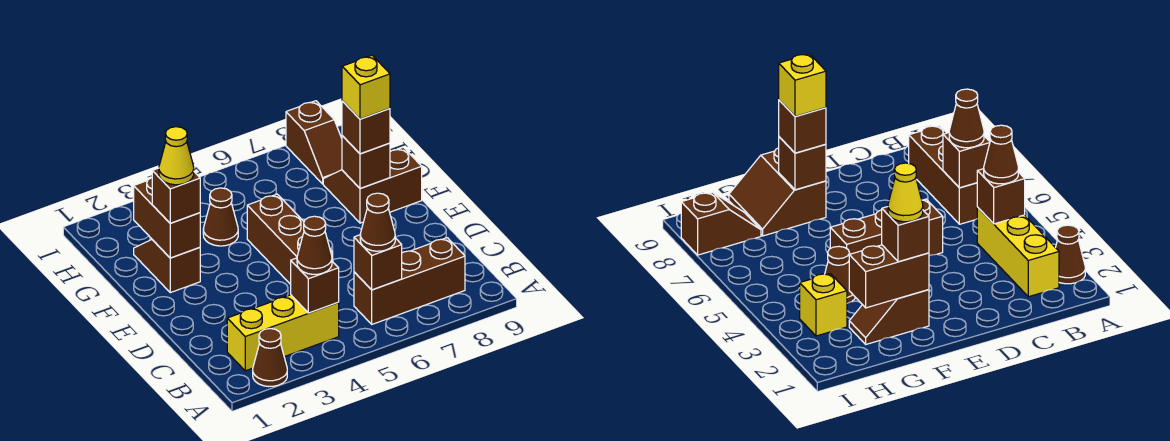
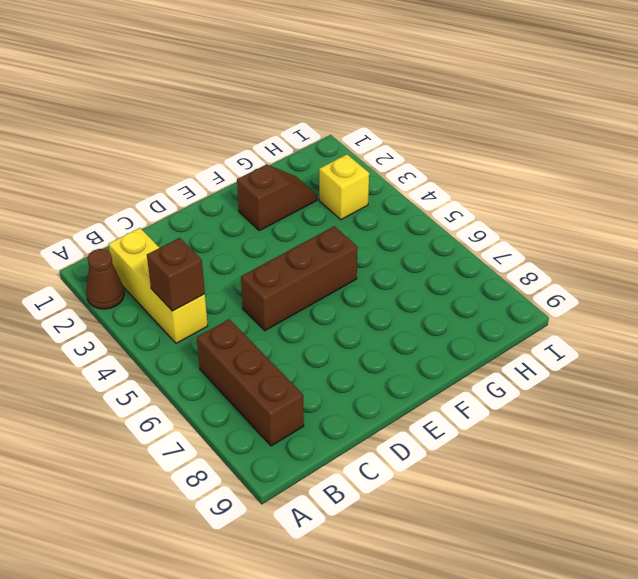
none -> brown 2x2 slope [323,147,422,223]
none -> brown 1x1 cone [203,188,238,246]
none -> brown 1x2 slope [286,101,342,184]

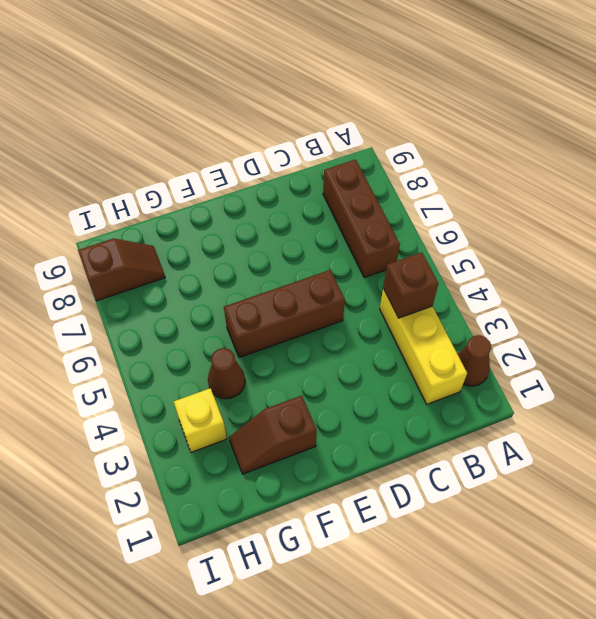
none -> brown 2x2 slope [323,147,422,223]
none -> brown 1x1 brick [354,235,402,290]
none -> brown 1x2 brick [134,178,200,258]

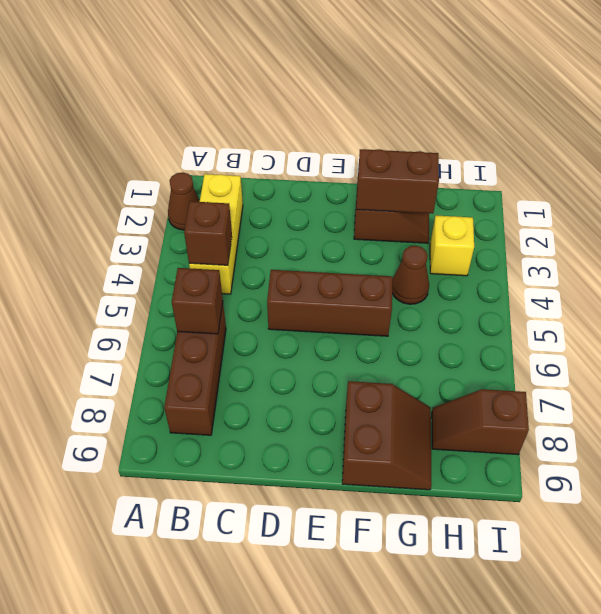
none -> brown 1x1 brick [342,136,390,189]
none -> brown 1x1 cone [297,216,332,274]
none -> brown 1x1 cone [360,193,395,251]

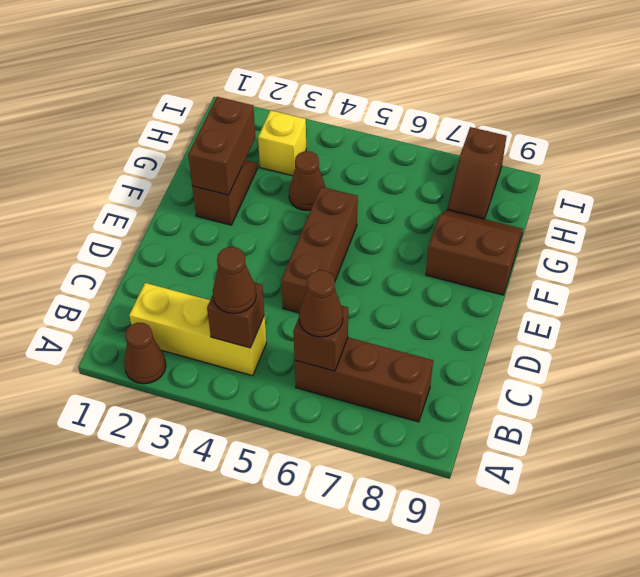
none -> brown 1x1 brick [342,136,390,189]
none -> brown 1x1 brick [152,168,200,223]
none -> brown 1x1 brick [342,101,390,154]

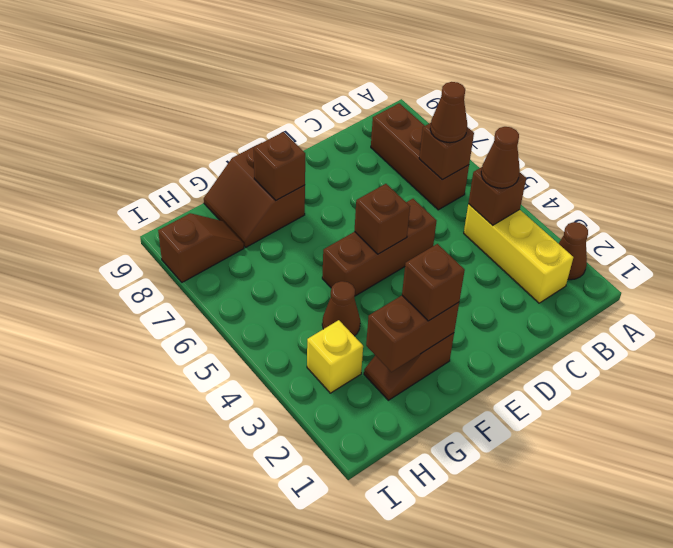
brown 1x1 brick [355,184,410,254] -> brown 1x1 brick moved to [342,101,390,154]
none -> yellow 1x1 cone [159,127,194,185]
none -> yellow 1x1 brick [342,55,390,119]

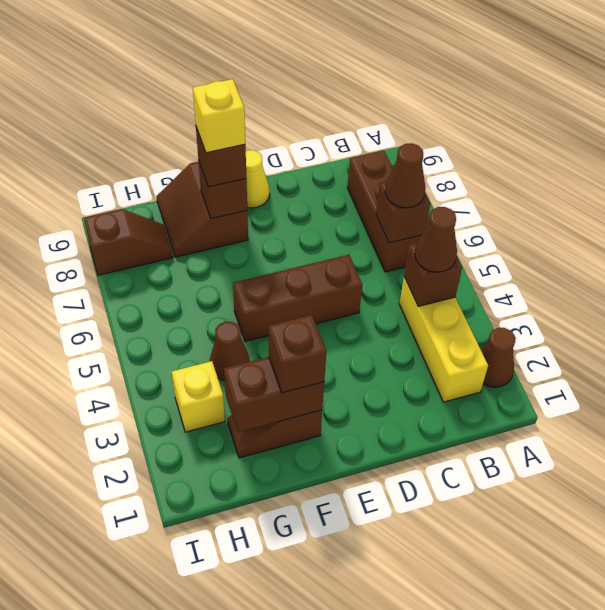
yellow 1x1 cone [246,150,270,208] -> yellow 1x1 cone moved to [159,127,194,185]

